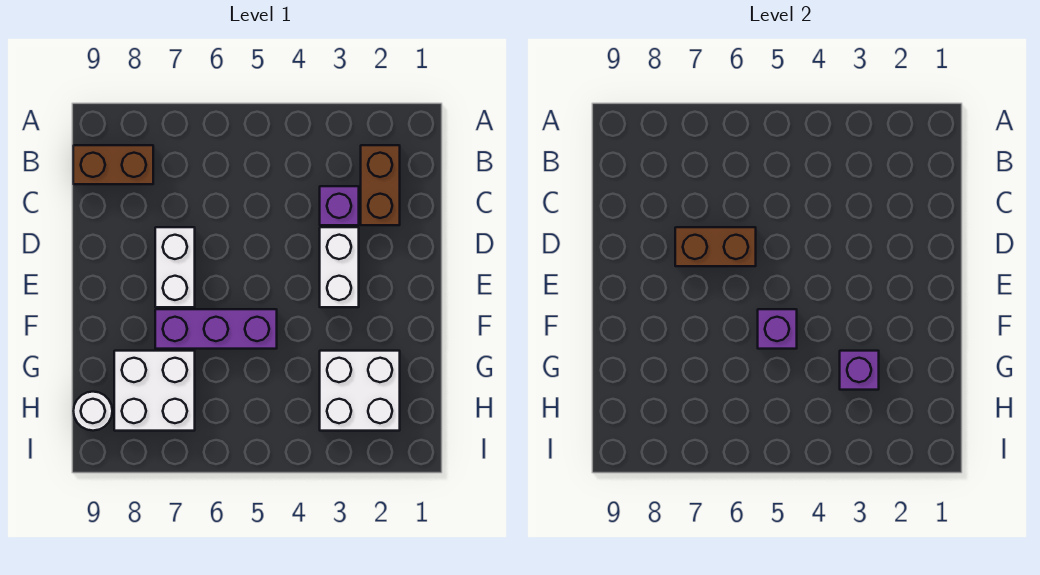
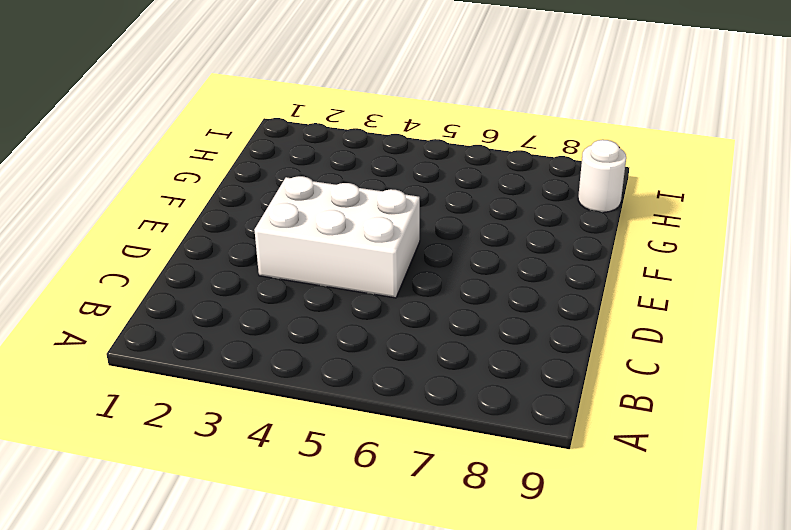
white 2x3 brick [255,176,420,298] -> white 1x2 brick [320,227,359,307]
none -> brown 1x2 brick [361,145,400,225]
none -> brown 1x2 brick [73,145,153,184]
none -> purple 1x1 brick [320,186,359,225]

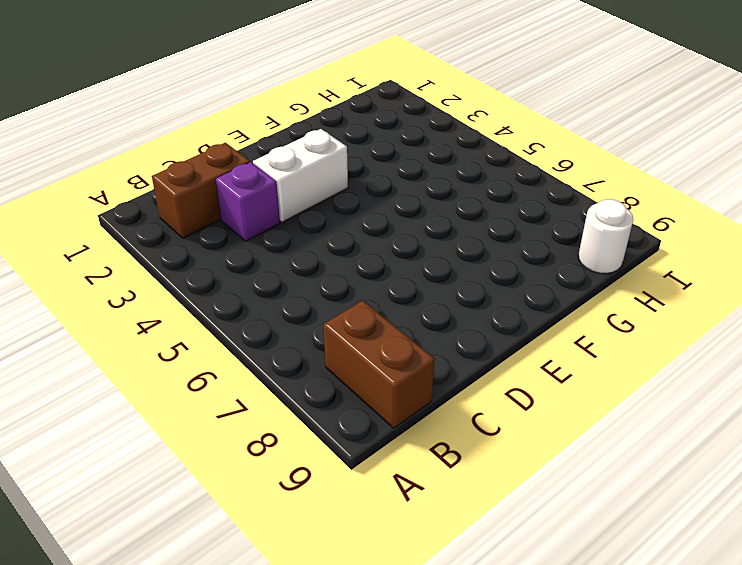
none -> white 1x2 brick [155,227,195,307]
none -> purple 1x3 brick [155,309,277,349]
none -> white 2x2 brick [320,351,400,431]

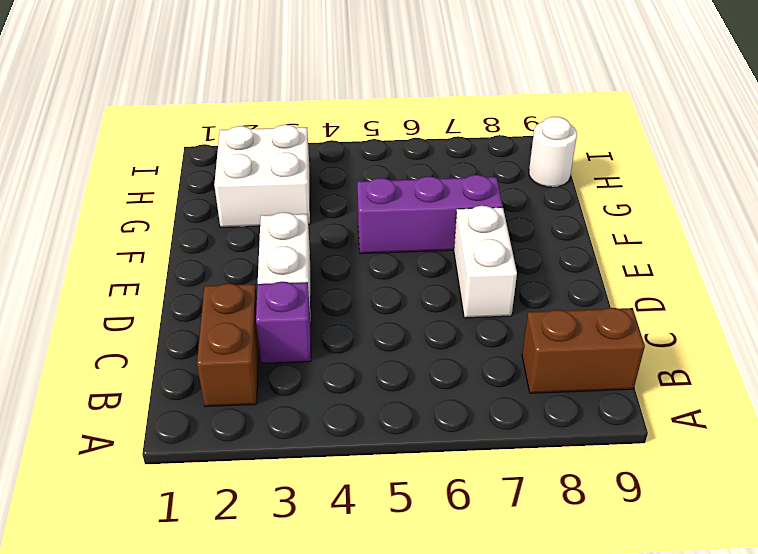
none -> white 2x2 brick [114,351,195,431]
none -> brown 1x2 brick [675,227,756,266]
none -> purple 1x1 brick [758,309,797,349]

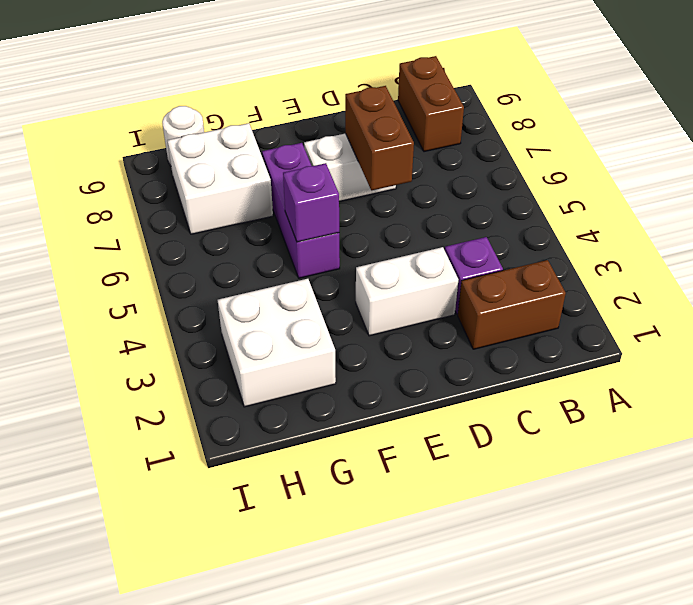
none -> purple 1x1 brick [840,351,879,390]

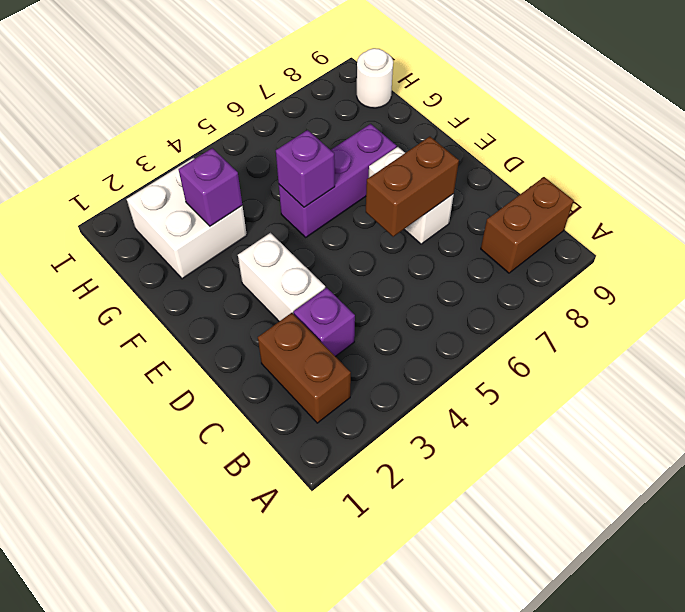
none -> white 2x2 brick [114,351,195,431]

